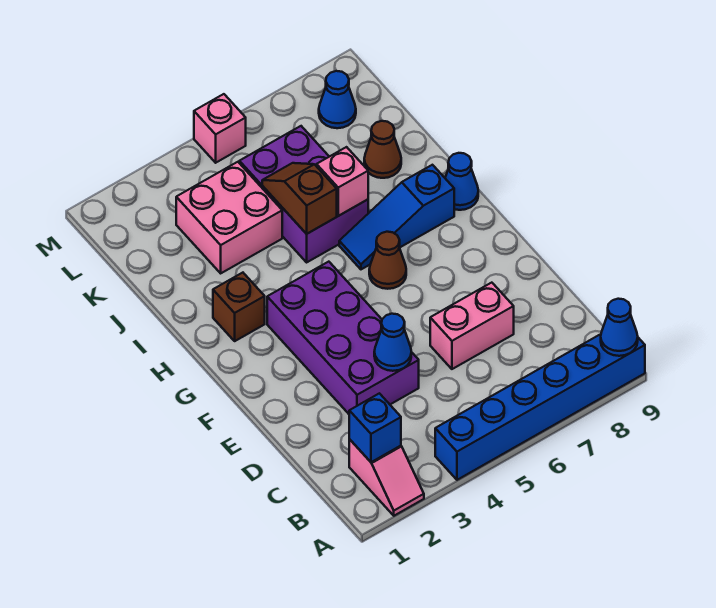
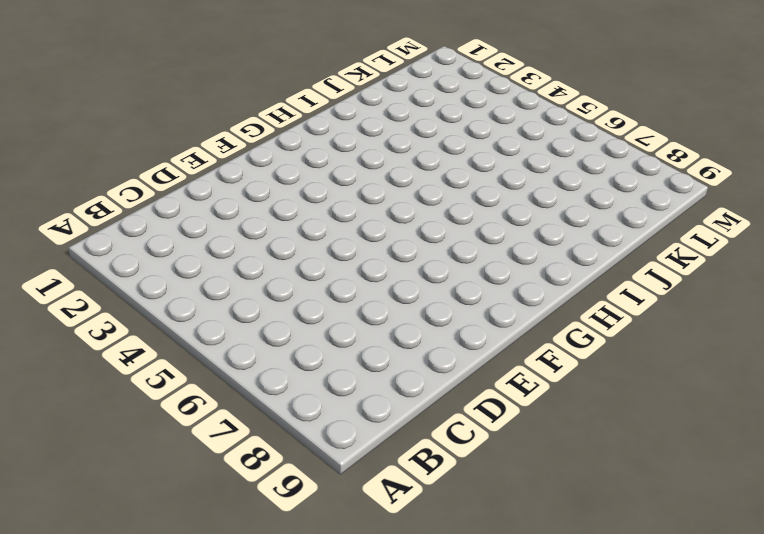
none -> pink 1x2 slope [349,439,424,516]
none -> blue 1x6 brick [435,334,645,480]
none -> purple 2x4 brick [267,262,419,414]

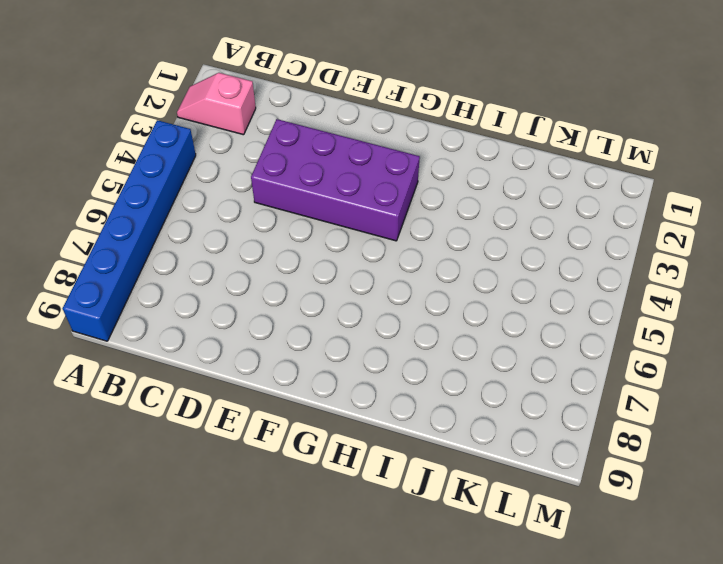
none -> pink 1x2 brick [430,283,514,369]
none -> brown 1x1 cone [369,232,406,289]
none -> brown 1x1 brick [213,273,265,341]

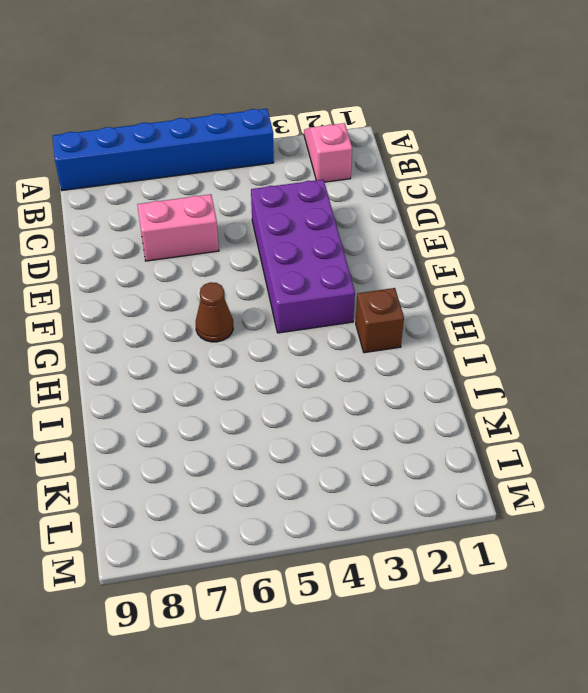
none -> blue 1x3 slope [339,165,454,269]
none -> blue 1x1 cone [445,153,478,210]
none -> purple 2x3 brick [239,126,368,262]

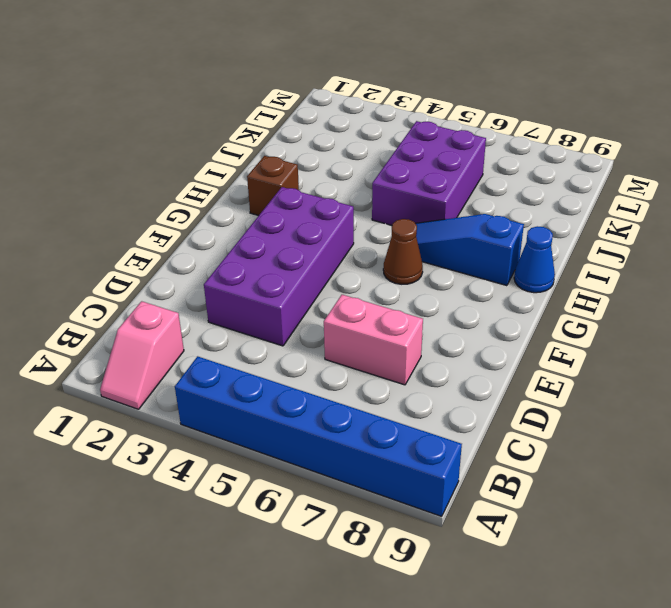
none -> pink 2x2 brick [176,162,282,273]
none -> brown 1x1 cone [364,121,401,178]
none -> blue 1x1 cone [319,71,356,128]

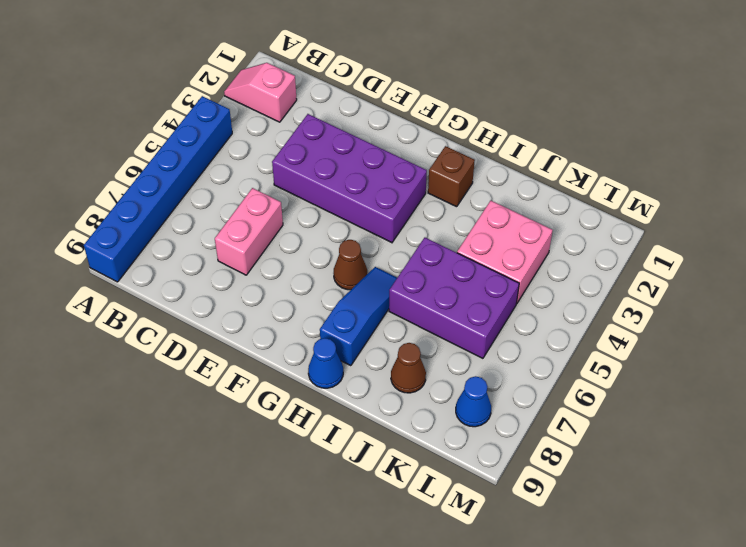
none -> pink 1x1 brick [194,94,246,163]
none -> blue 1x1 cone [601,299,638,356]
none -> blue 1x1 brick [349,393,401,462]

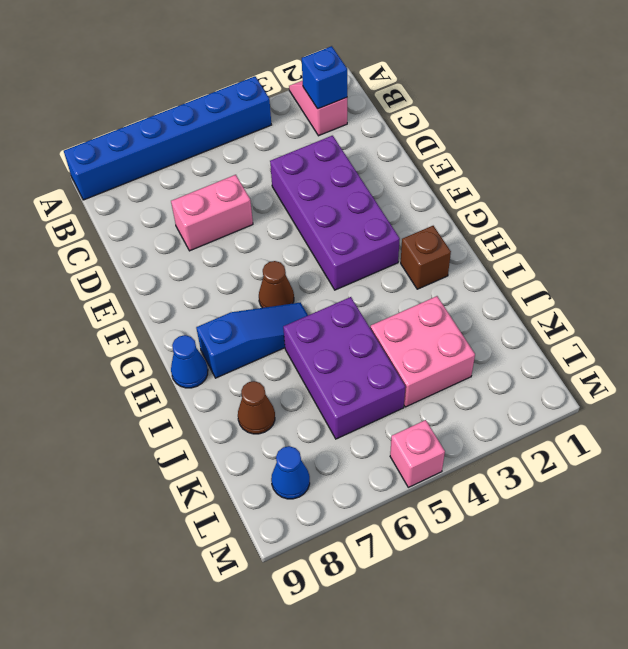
none -> blue 1x1 cone [601,299,638,356]
none -> blue 1x1 cone [374,314,411,371]
none -> brown 1x2 slope [262,163,337,234]

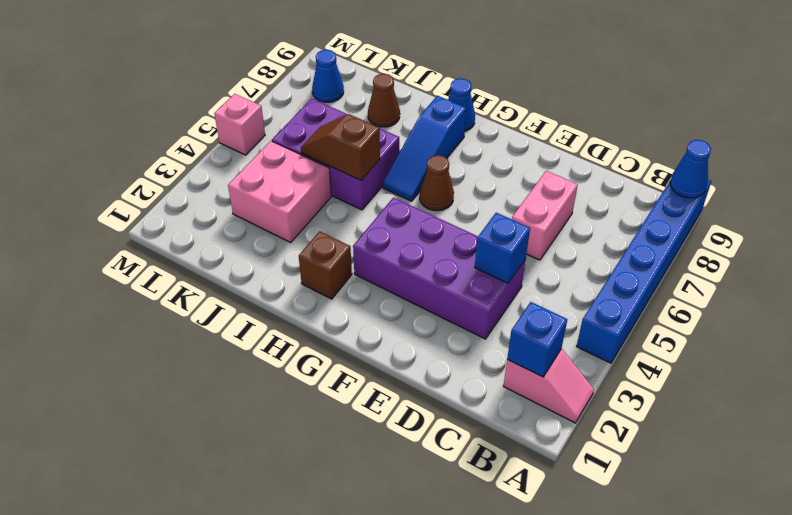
blue 1x1 brick [475,213,530,283] -> blue 1x1 cone [374,314,411,371]
none -> pink 1x1 brick [317,147,368,216]

